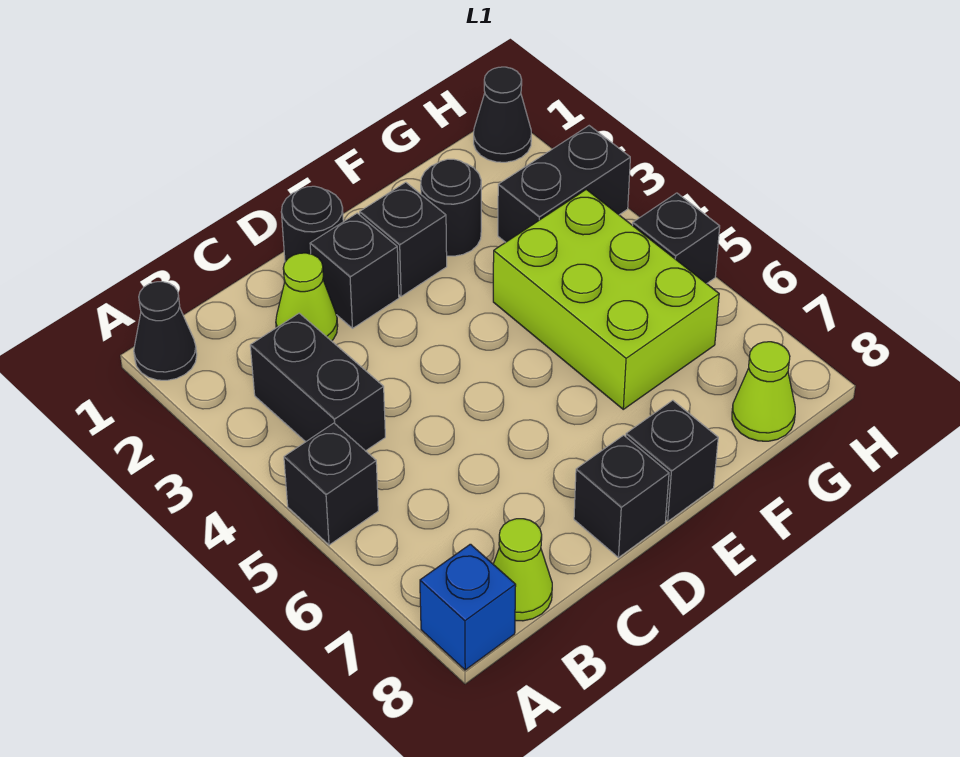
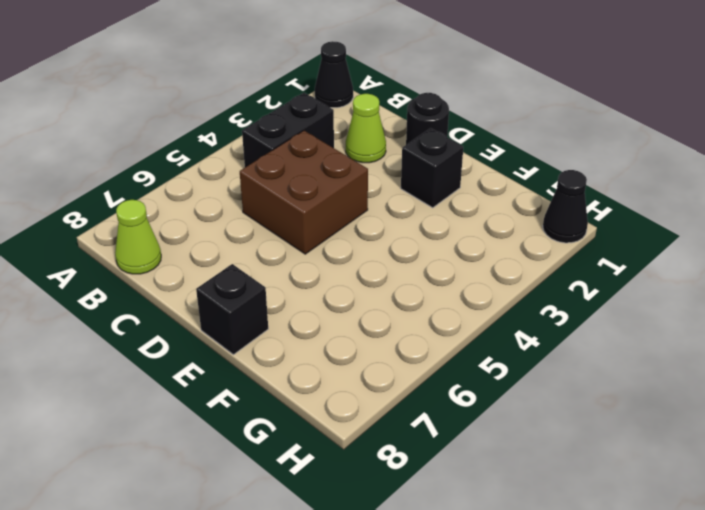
brown 2x2 brick [240,131,368,254] -> none
none -> black 1x1 brick [284,423,378,545]
none -> blue 1x1 brick [420,544,516,670]
none -> black 1x1 brick [310,213,399,328]

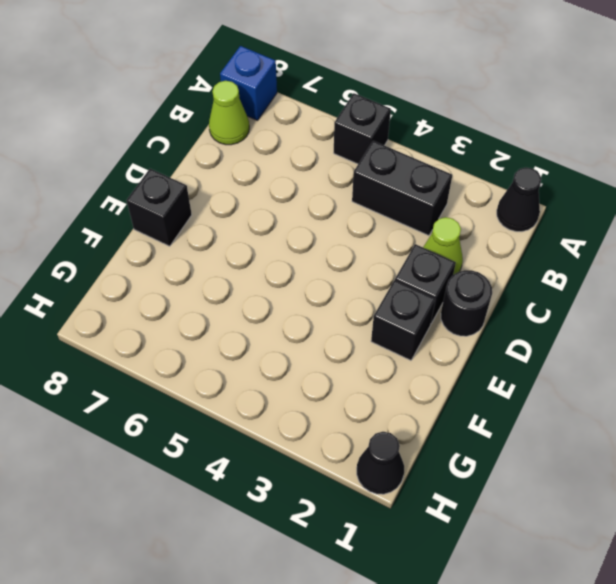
none -> black 1x1 brick [574,435,669,558]
none -> black 1x1 round brick [421,159,481,256]
none -> lime 2x3 brick [493,189,719,409]

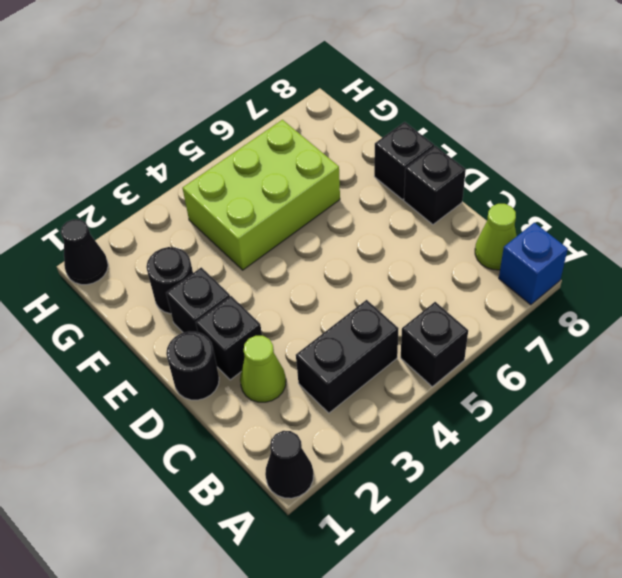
none -> black 1x2 brick [498,126,630,242]
none -> lime 1x1 cone [732,342,795,441]
none -> black 1x1 brick [633,193,720,284]

